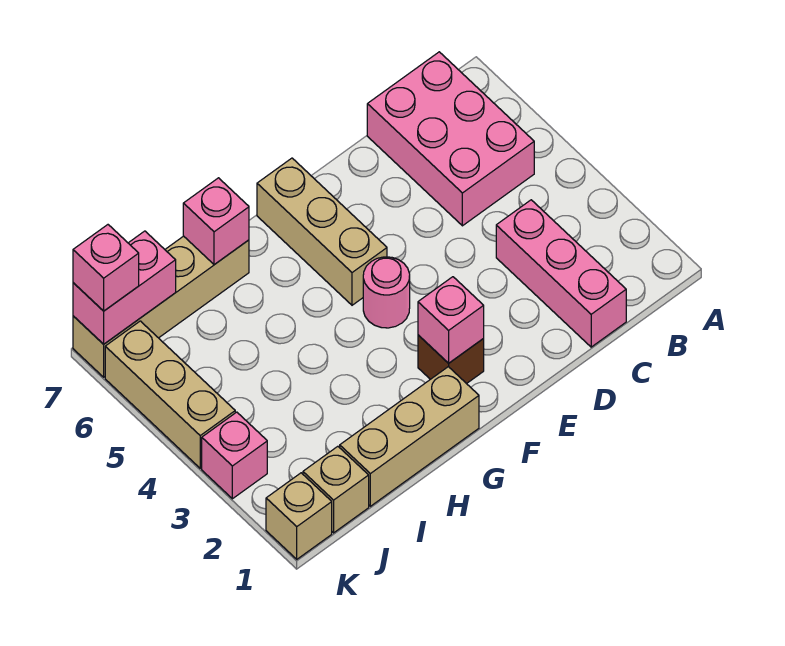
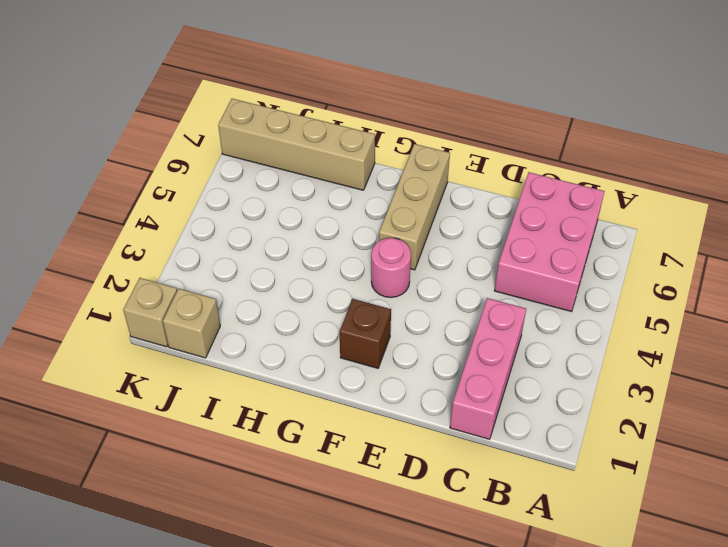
none -> tan 1x3 brick [340,367,479,506]
none -> pink 1x1 brick [202,412,267,499]
none -> tan 1x3 brick [105,321,235,468]

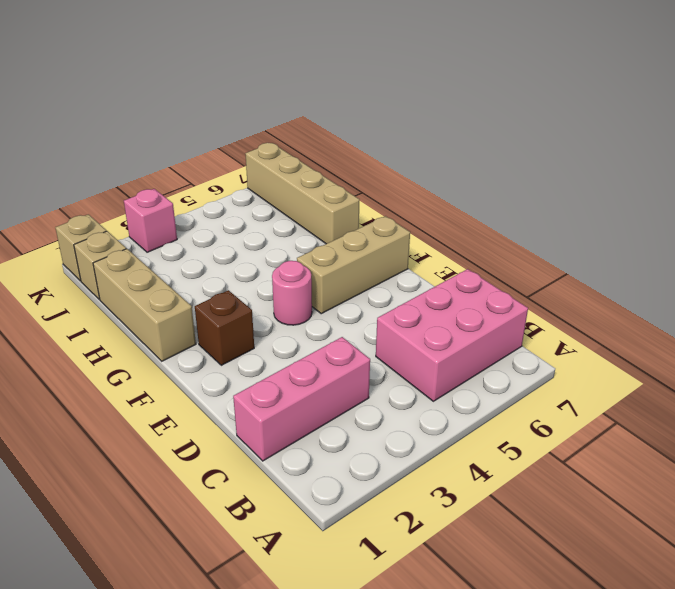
none -> tan 1x3 brick [105,321,235,468]
none -> pink 1x1 brick [418,277,484,363]
none -> pink 1x1 brick [183,178,249,265]

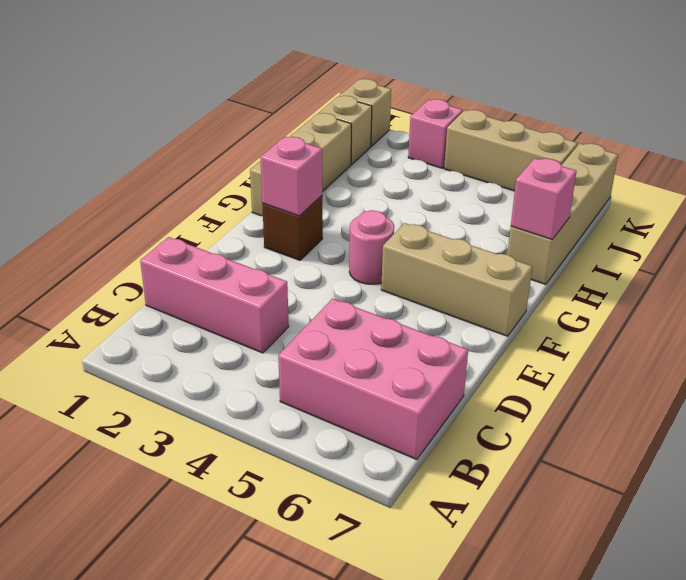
none -> pink 1x2 brick [73,231,176,344]
none -> pink 1x1 brick [73,225,139,311]

